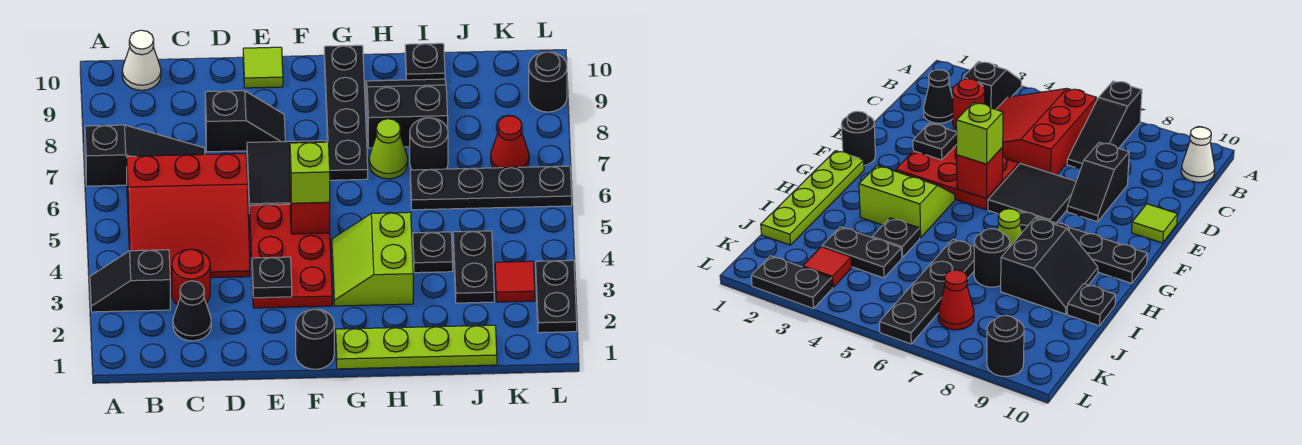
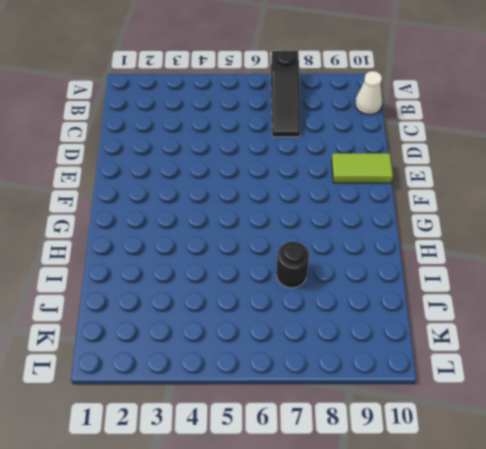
lime 1x2 tile [332,153,393,183] -> lime 1x1 tile [243,47,283,88]
none -> black 1x2 slope [90,250,170,312]
none -> red 3x3 slope [127,154,250,279]
none -> black 1x1 cone [173,281,211,341]

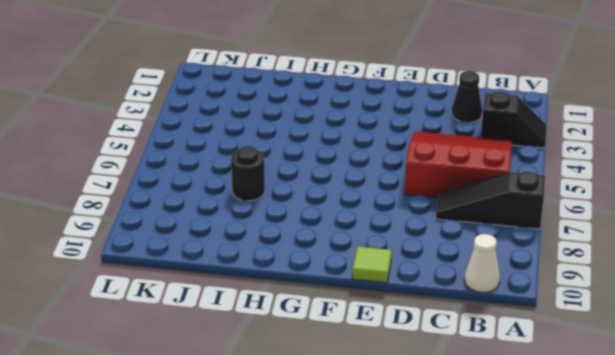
none -> red 1x1 round brick [172,249,210,305]
none -> black 1x2 slope [205,91,285,152]
none -> red 2x3 plate [250,204,332,308]

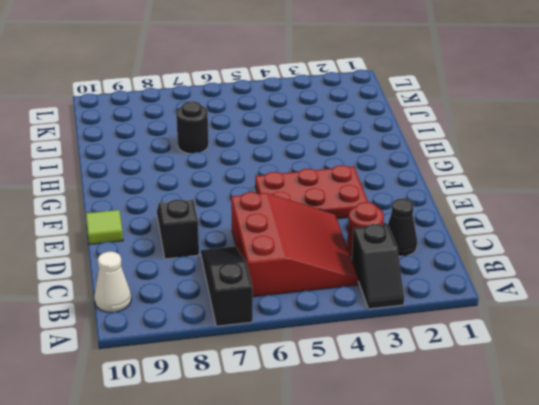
none -> black 2x2 tile [247,141,326,213]
none -> black 1x1 round brick [296,309,334,369]
none -> lime 1x4 plate [336,325,497,369]

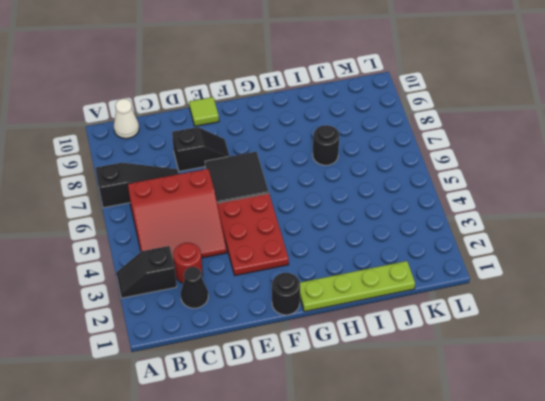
none -> lime 2x2 slope [332,212,413,306]
none -> black 1x4 plate [324,45,368,180]
none -> lime 1x1 cone [369,119,408,179]

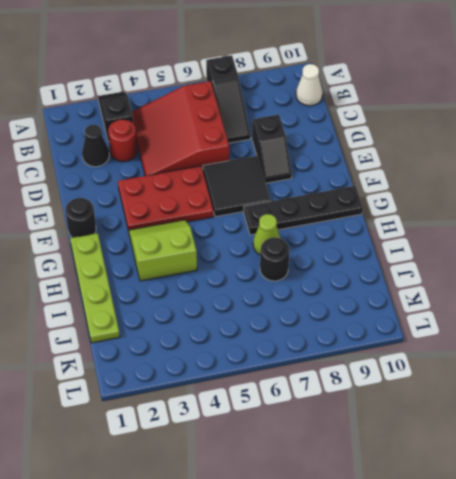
none -> lime 1x1 tile [243,47,283,88]
none -> black 2x2 slope [366,79,448,148]
none -> black 1x1 plate [413,232,453,273]

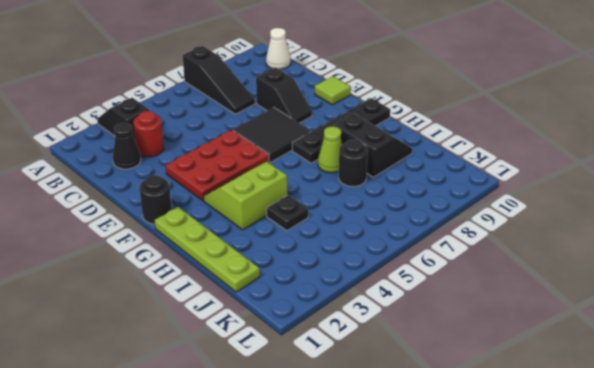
none -> red 3x3 slope [127,154,250,279]
none -> black 1x4 plate [410,166,572,210]
none -> black 1x1 plate [405,43,445,80]

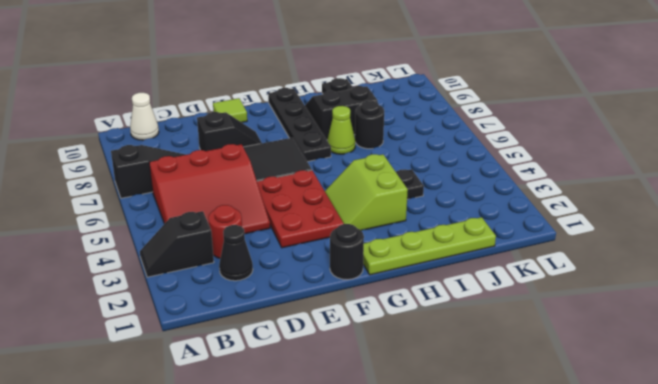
none -> black 1x4 plate [410,166,572,210]
none -> black 1x2 plate [453,231,494,303]
none -> red 1x1 tile [495,261,535,302]

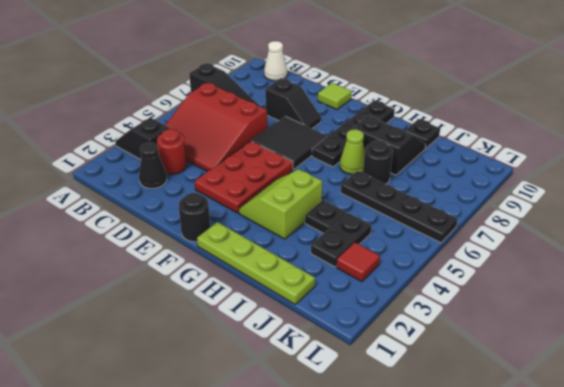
none -> red 1x1 cone [491,116,529,168]
none -> black 1x2 plate [536,260,577,333]
none -> black 1x1 round brick [529,52,567,112]

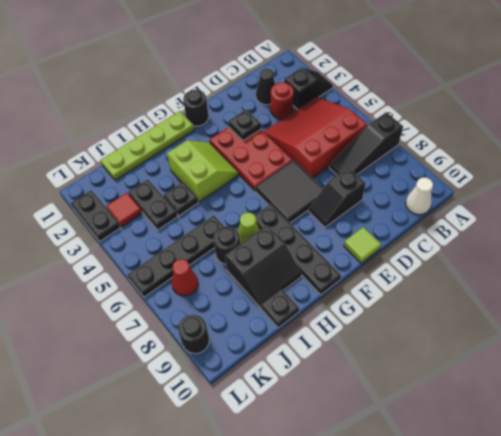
none -> red 1x1 brick [290,185,330,234]
none -> lime 1x1 brick [290,142,330,203]

